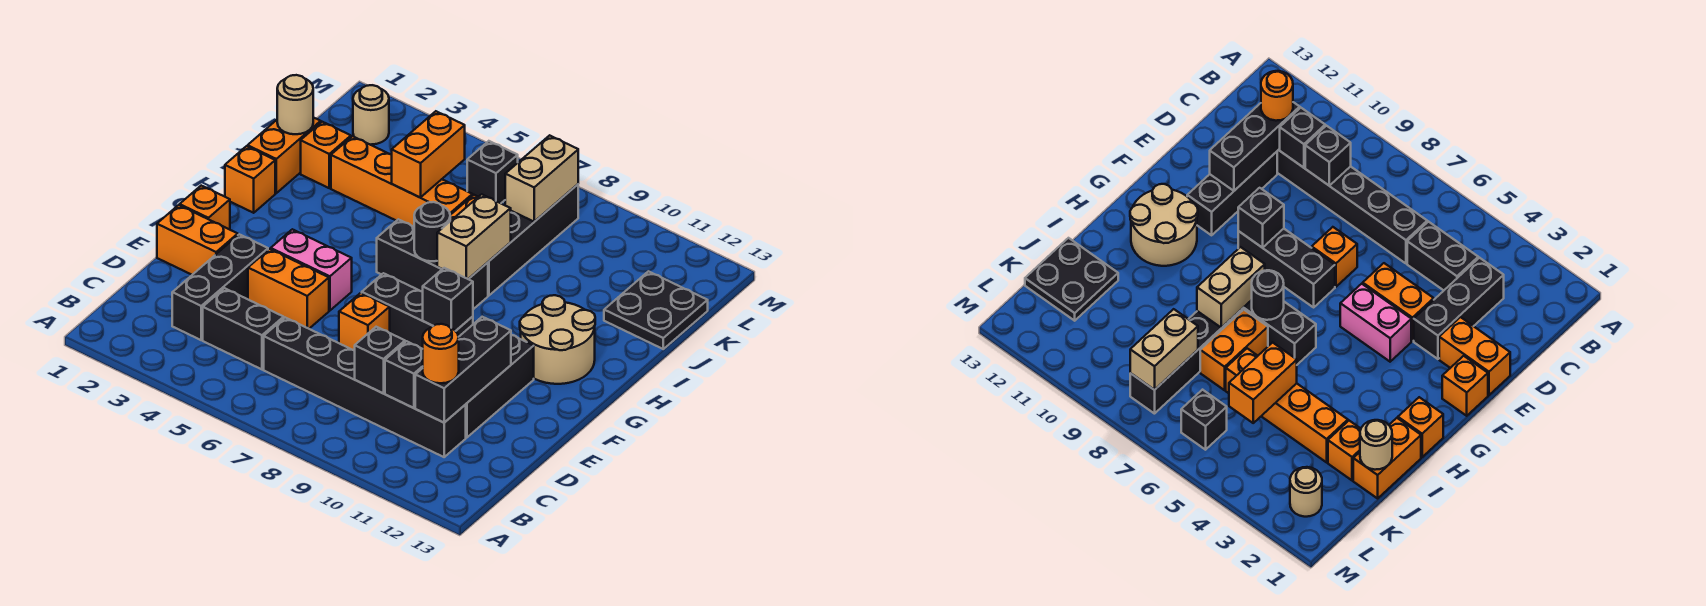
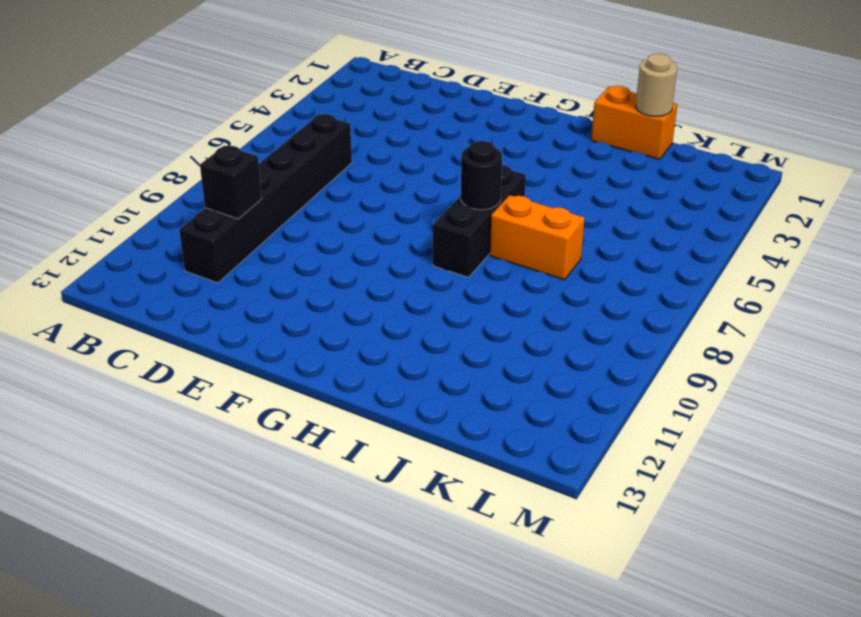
none -> black 1x3 brick [172,234,268,340]
none -> black 1x2 brick [203,288,284,369]
none -> black 1x3 brick [465,335,534,438]
none -> orange 1x2 brick [157,205,238,275]

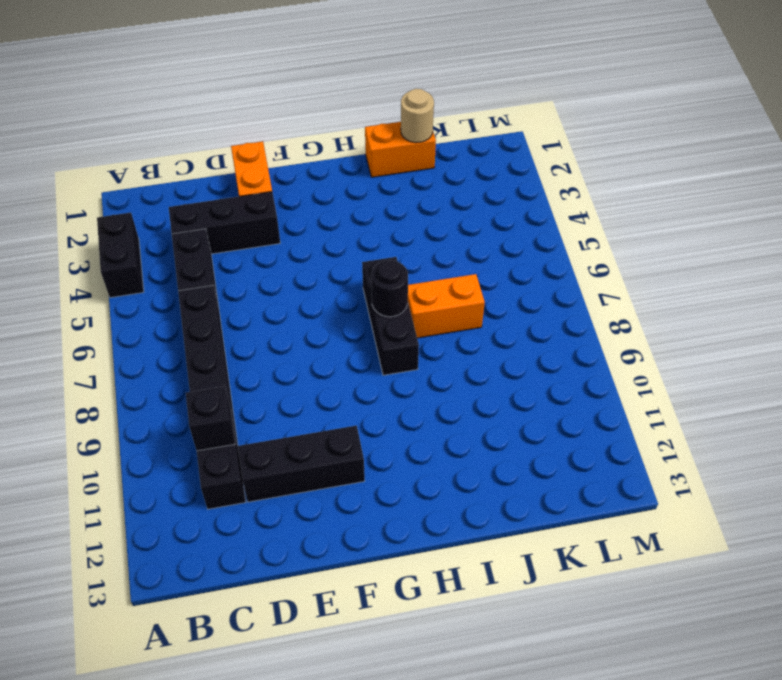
black 1x2 brick [97,213,144,298] -> none
none -> orange 1x2 brick [248,249,329,329]
none -> orange 1x1 brick [339,293,390,350]
none -> orange 1x1 brick [180,186,230,230]
none -> pink 1x2 brick [271,229,352,311]

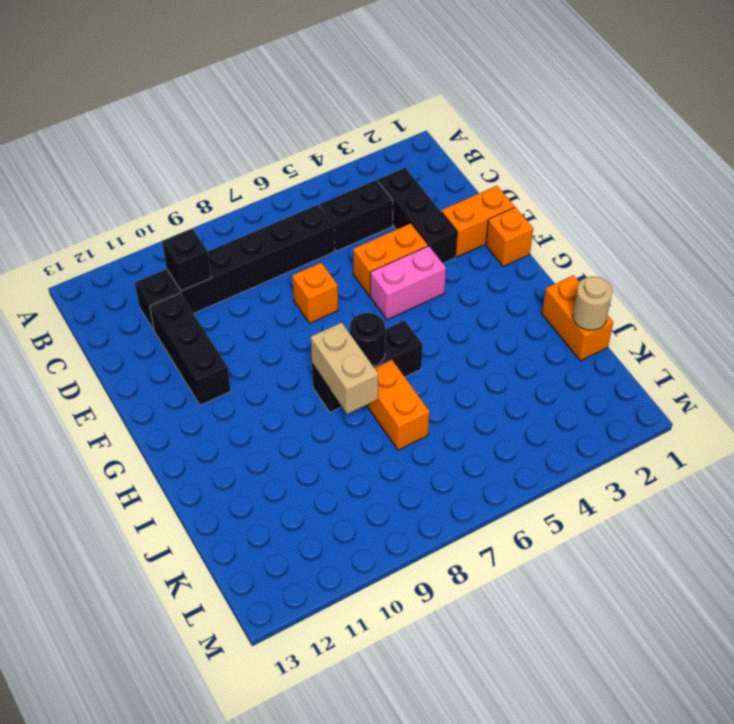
none -> black 1x3 brick [362,273,473,349]
none -> tan 2x2 round brick [520,295,595,384]
none -> orange 1x1 brick [225,146,275,213]
none -> black 1x4 brick [488,184,578,296]

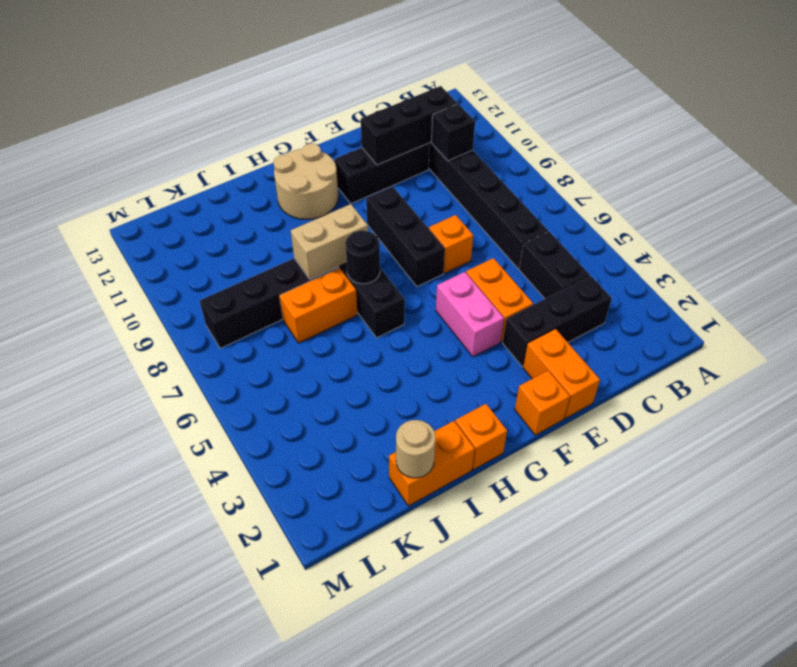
none -> orange 1x1 brick [301,122,351,188]
none -> orange 1x4 brick [331,136,472,227]
none -> black 2x2 plate [604,271,708,349]
none -> tan 1x1 round brick [353,85,389,145]

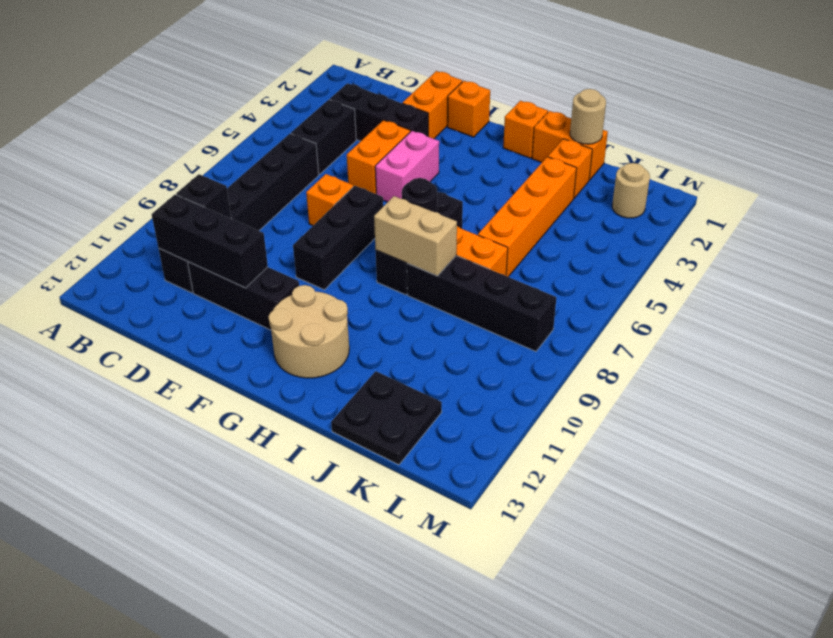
none -> black 1x1 brick [467,141,518,203]
none -> black 1x1 brick [355,327,405,393]
none -> black 1x1 brick [423,268,473,331]
none -> orange 1x2 brick [392,111,465,197]

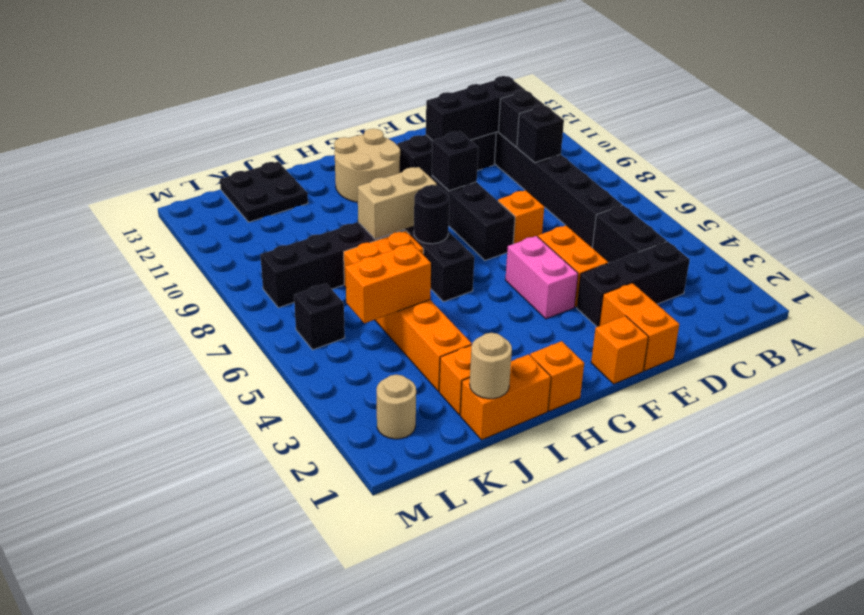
none -> tan 1x2 brick [505,135,578,222]
none -> orange 1x1 round brick [423,324,459,383]

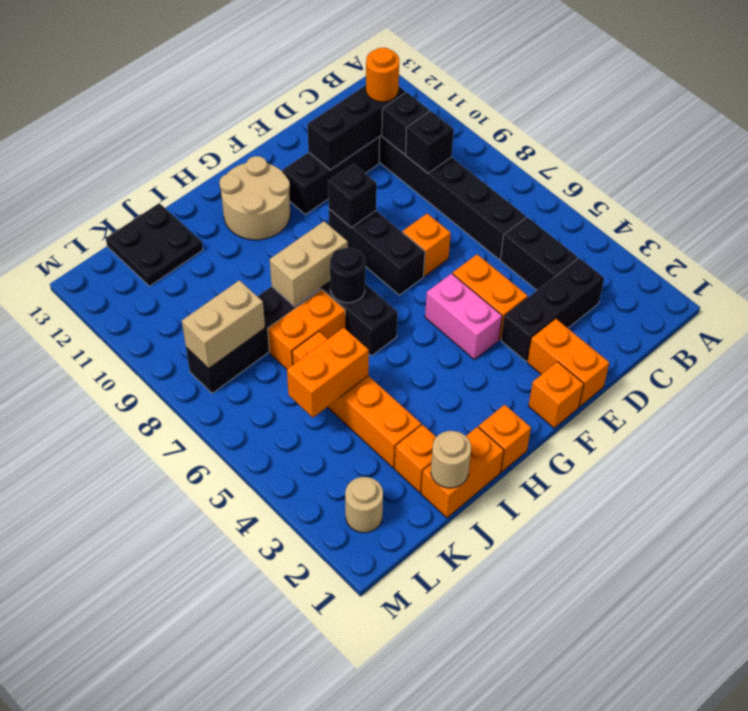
none -> black 1x1 brick [467,141,518,203]

